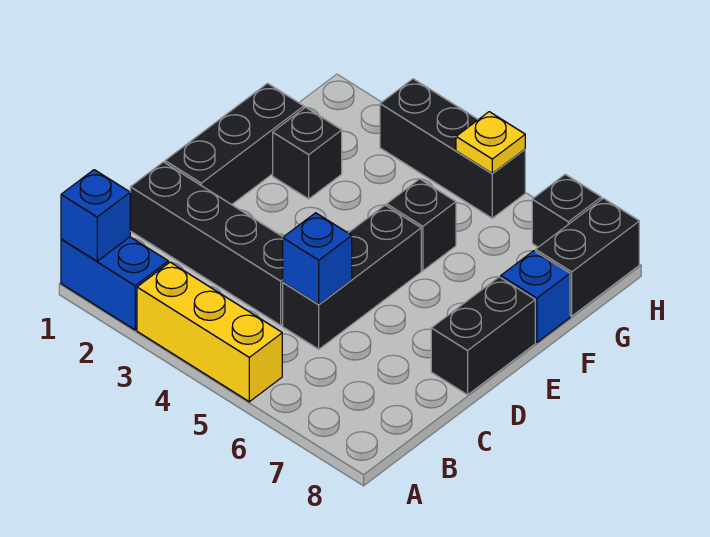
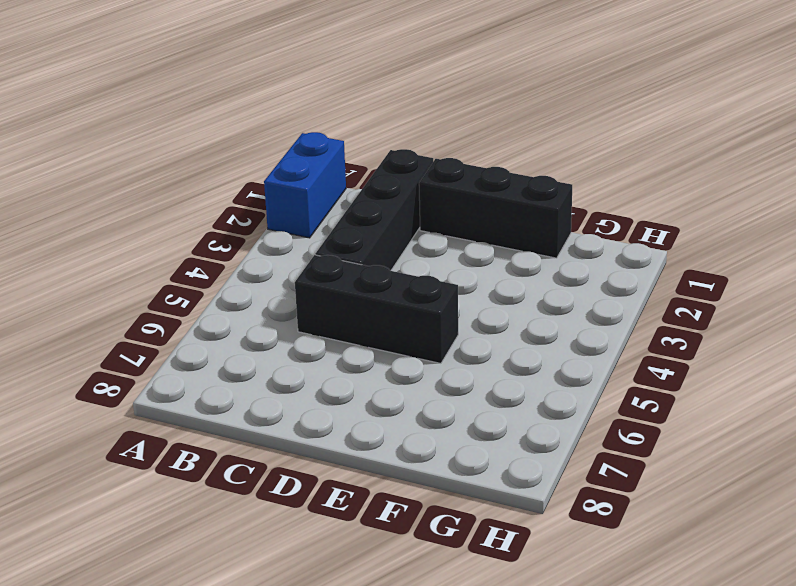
none -> yellow 1x3 brick [137,262,282,402]
none -> black 1x2 brick [431,277,535,395]
none -> black 1x1 brick [273,107,342,199]

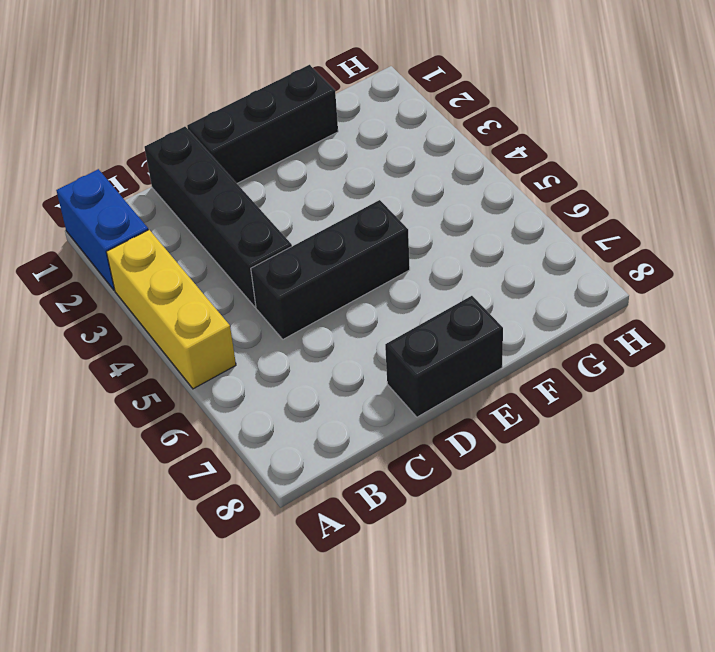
none -> black 1x1 brick [273,107,342,199]
none -> black 1x1 brick [387,179,456,271]
none -> blue 1x1 brick [501,251,570,342]

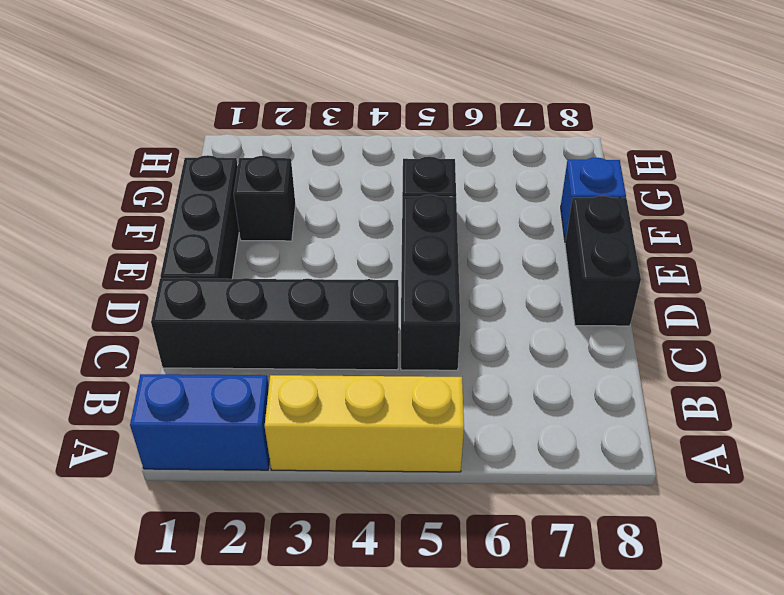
none -> black 1x2 brick [536,198,639,316]
none -> black 1x3 brick [380,79,525,218]
none -> black 1x1 brick [532,174,601,247]

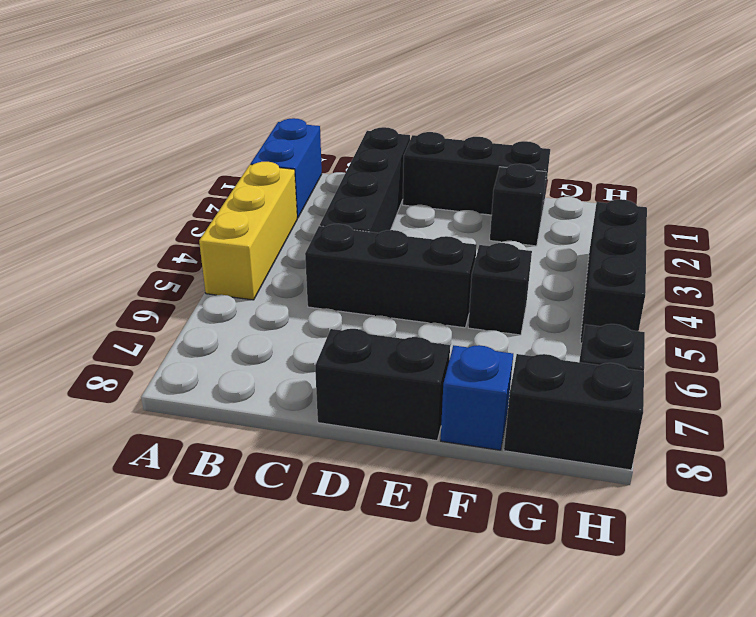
none -> blue 1x1 brick [61,170,130,261]
none -> blue 1x1 brick [283,213,352,305]
none -> yellow 1x1 plate [456,112,525,174]

